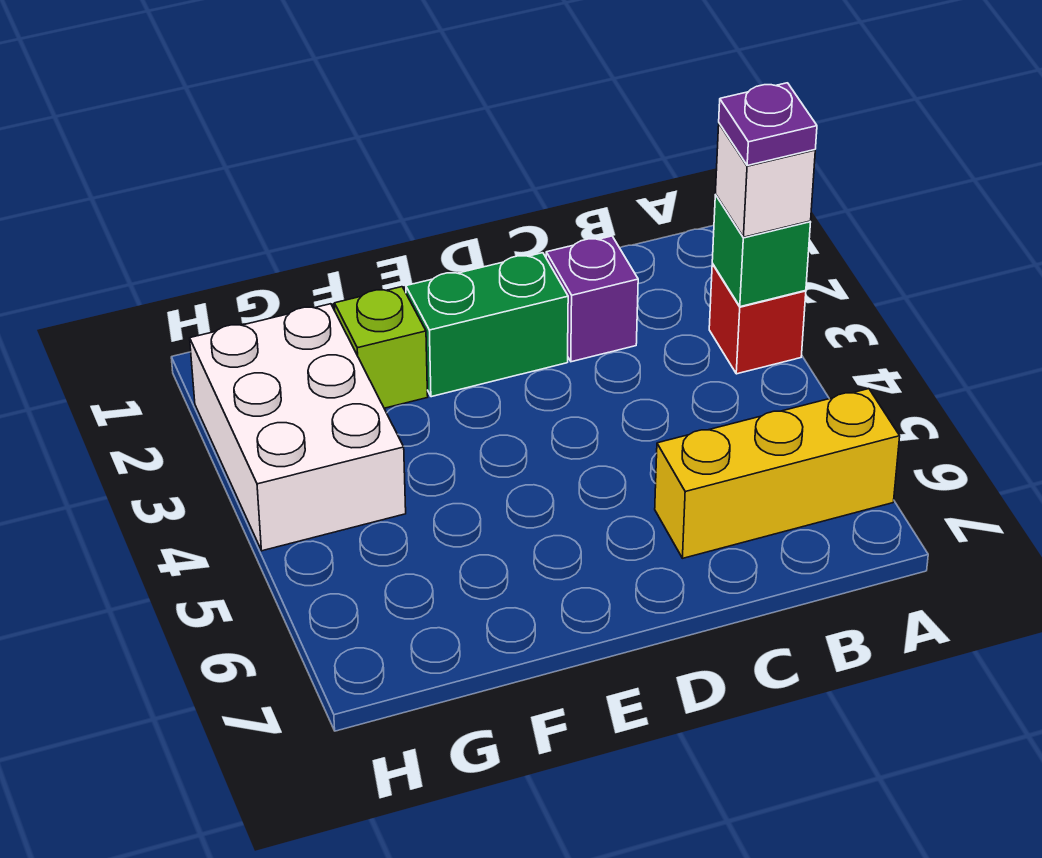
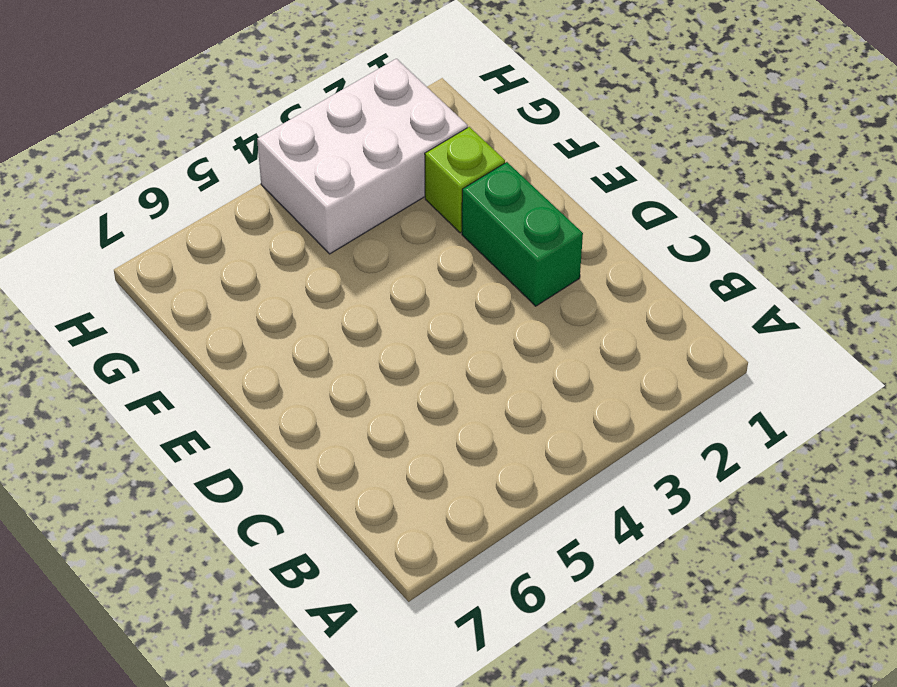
none -> red 1x1 brick [709,264,806,374]
none -> yellow 1x3 brick [655,389,900,558]

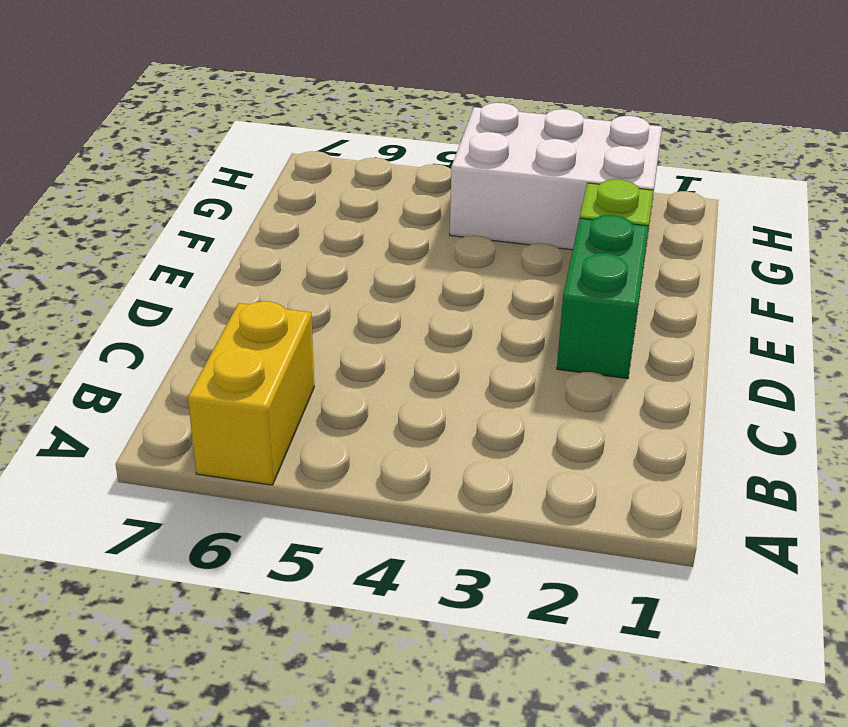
yellow 1x2 brick [188,301,314,485] -> yellow 1x3 brick [655,389,900,558]
none -> red 1x1 brick [709,264,806,374]
none -> purple 1x1 brick [546,236,638,362]

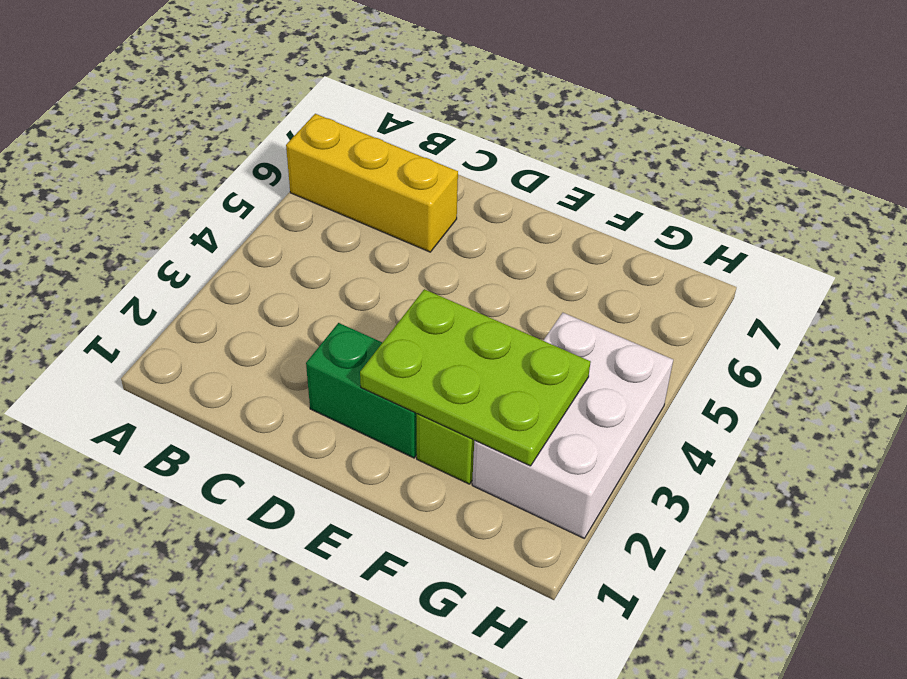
lime 2x3 plate [360,289,591,466] -> none
none -> red 1x1 brick [709,264,806,374]
none -> purple 1x1 brick [546,236,638,362]

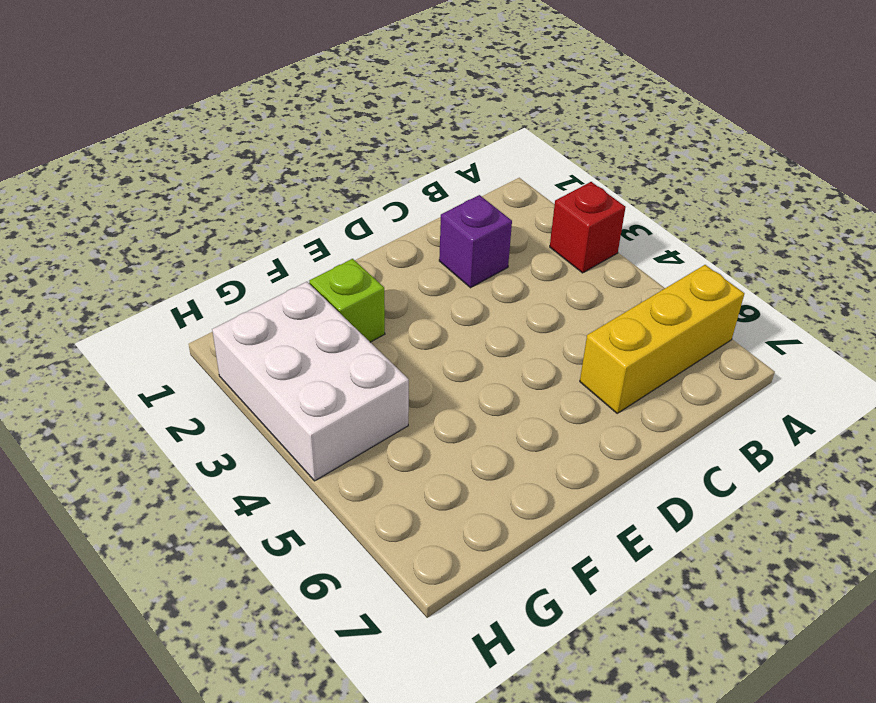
none -> green 1x2 brick [406,253,568,397]
none -> green 1x1 brick [712,195,811,307]

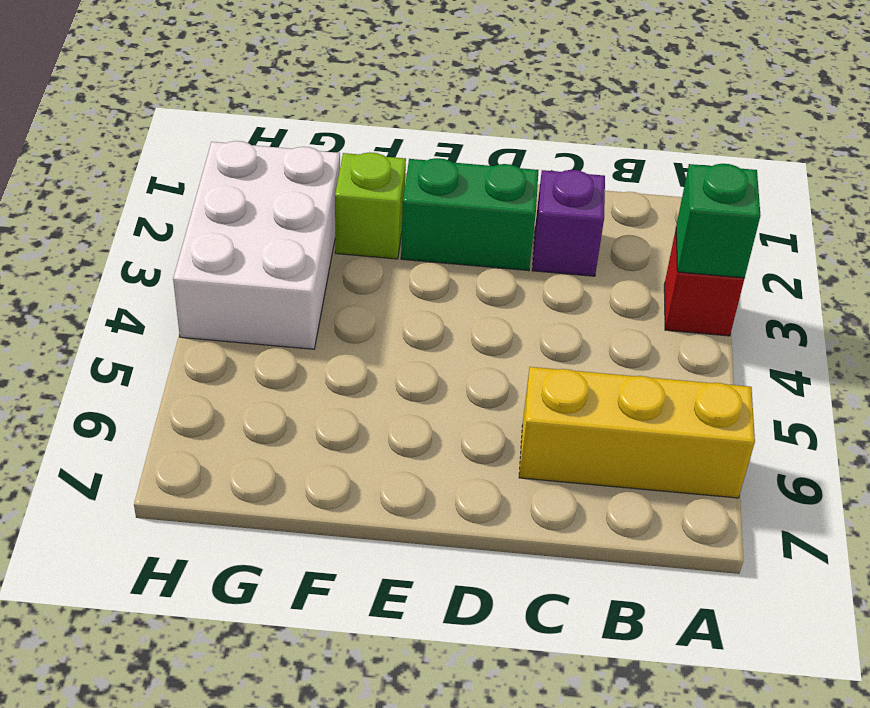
none -> white 1x1 brick [715,123,815,237]
none -> purple 1x1 plate [719,83,817,165]

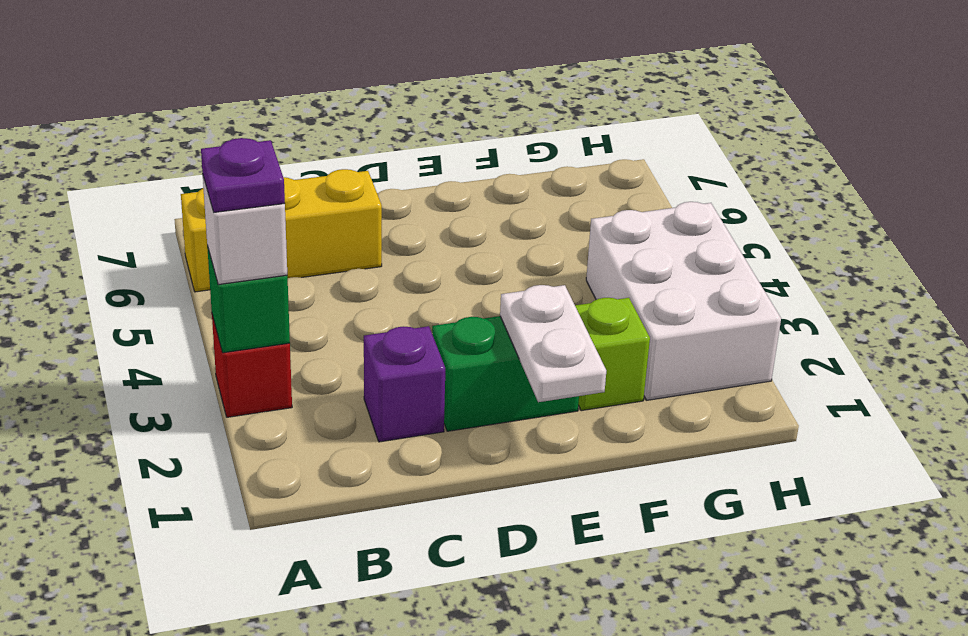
white 1x2 plate [500,285,606,402] -> none

